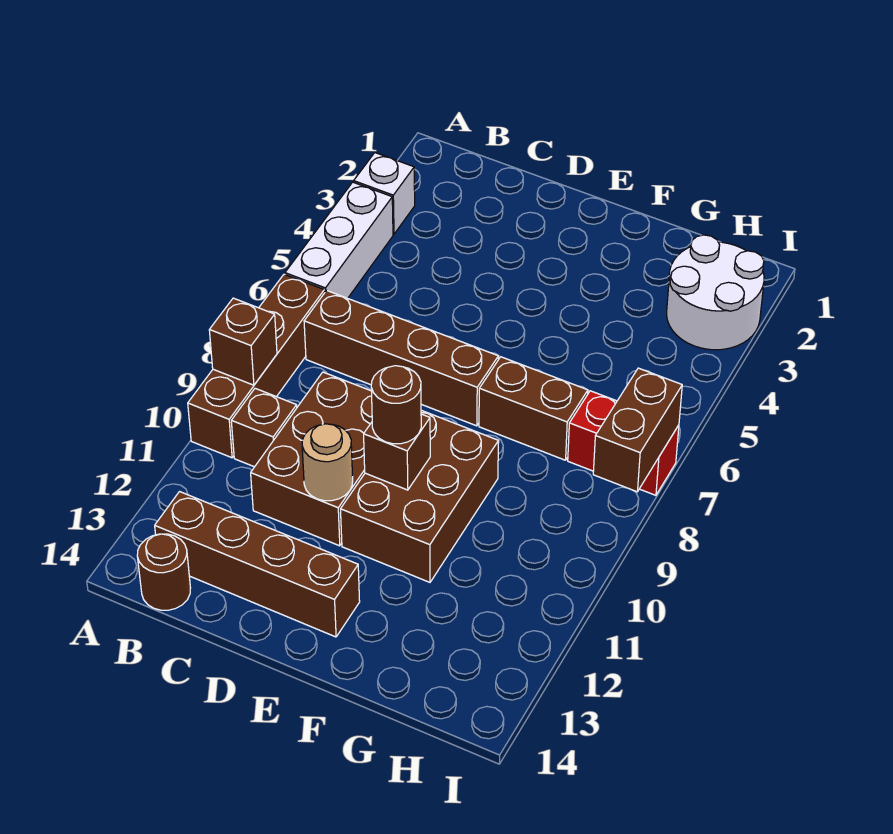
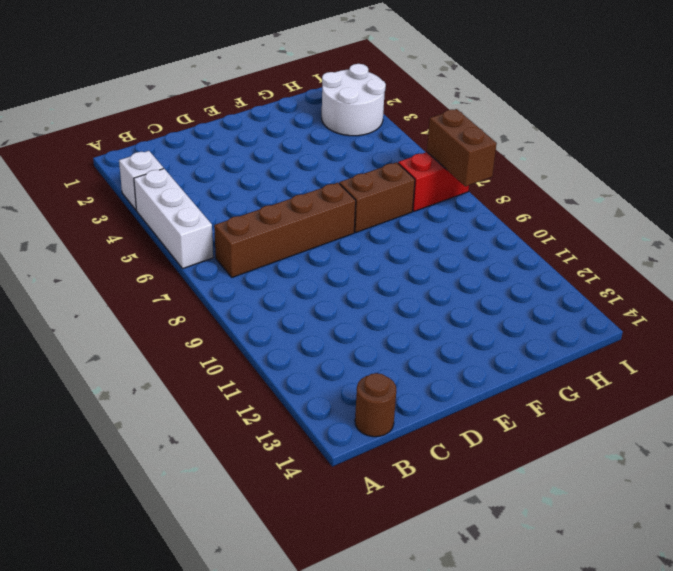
none -> brown 1x4 brick [188,274,324,458]
none -> brown 1x1 brick [231,388,297,467]
none -> brown 1x4 brick [155,492,360,637]

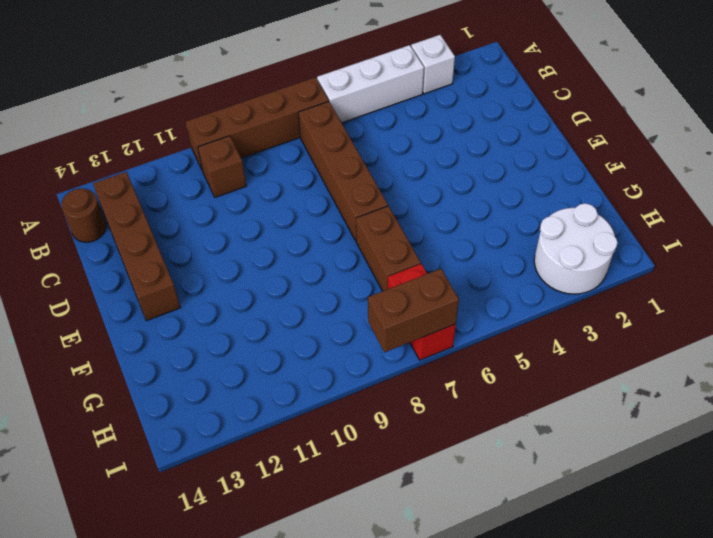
none -> brown 2x3 brick [251,372,372,546]
none -> brown 2x3 brick [341,410,499,582]
none -> brown 1x1 brick [209,298,277,385]

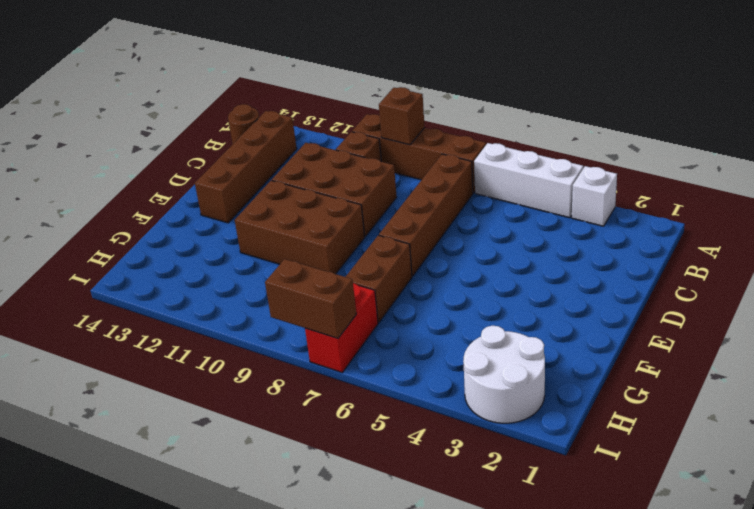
none -> tan 1x1 round brick [302,424,353,501]
none -> brown 1x1 brick [364,414,430,490]
none -> brown 1x1 round brick [371,366,421,444]

